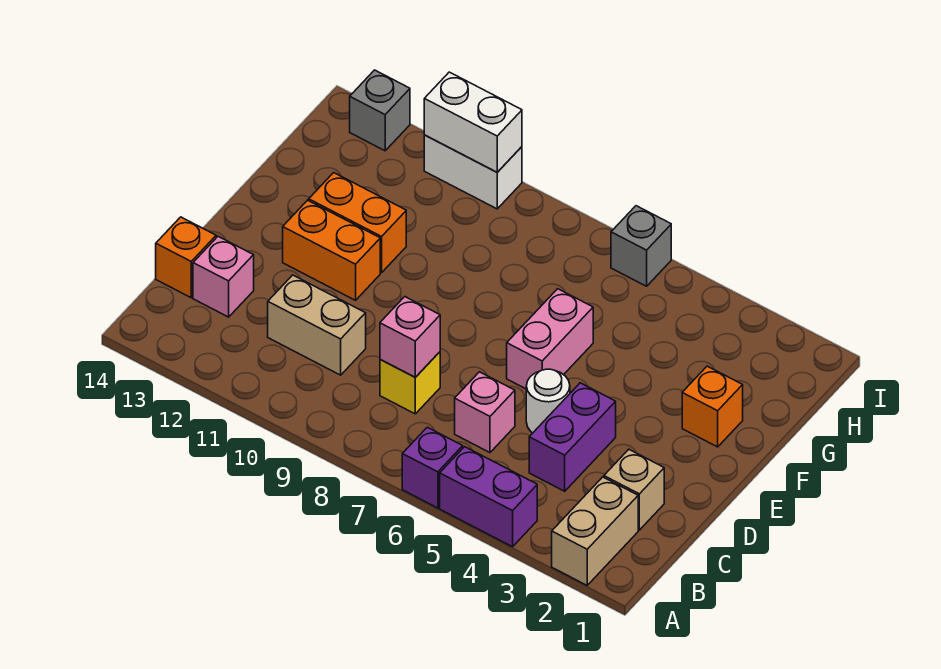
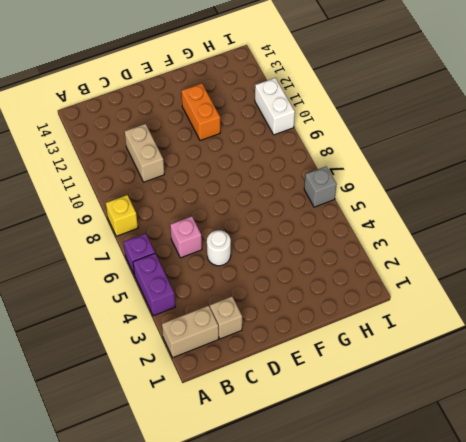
yellow 1x1 brick [106,195,138,236] -> yellow 1x1 brick moved to [380,352,440,414]
none -> purple 1x2 brick [529,383,616,491]
none -> pink 1x1 brick [193,236,254,317]
none -> orange 1x1 brick [156,217,216,298]

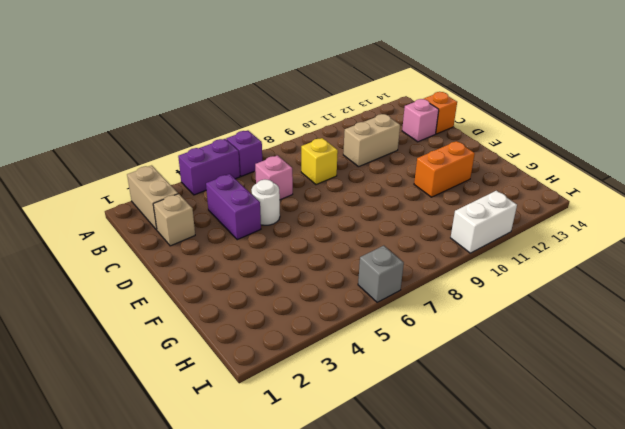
none -> pink 1x2 brick [507,289,593,389]
none -> orange 1x2 brick [283,200,380,300]
none -> orange 1x1 brick [682,366,743,447]

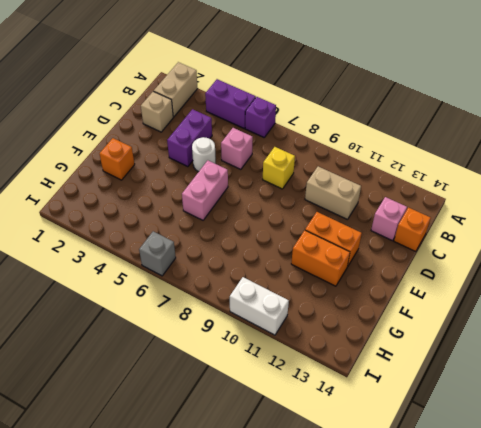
none -> grey 1x1 brick [350,70,410,151]
none -> pink 1x1 brick [380,297,440,377]
none -> white 1x2 brick [424,72,522,172]

